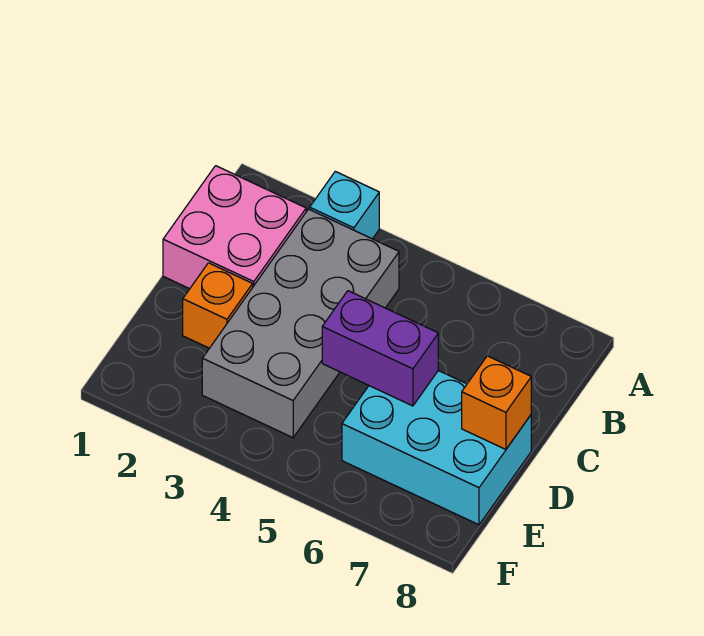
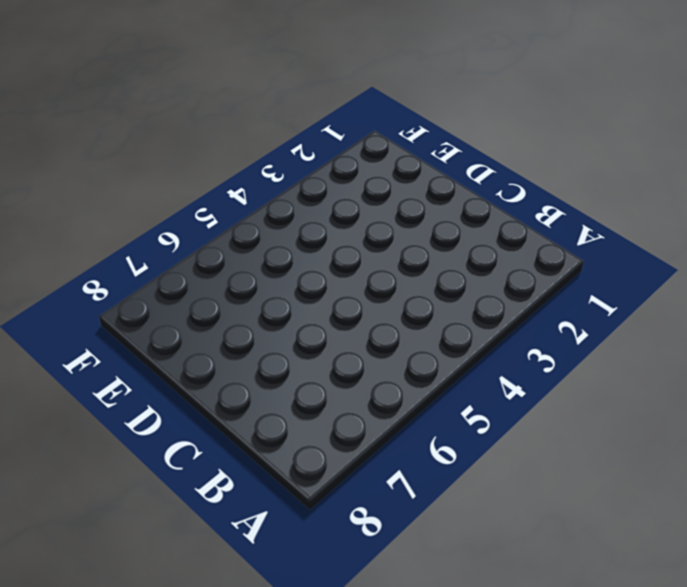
none -> cyan 1x1 brick [310,171,379,239]
none -> pink 2x2 brick [163,166,306,289]

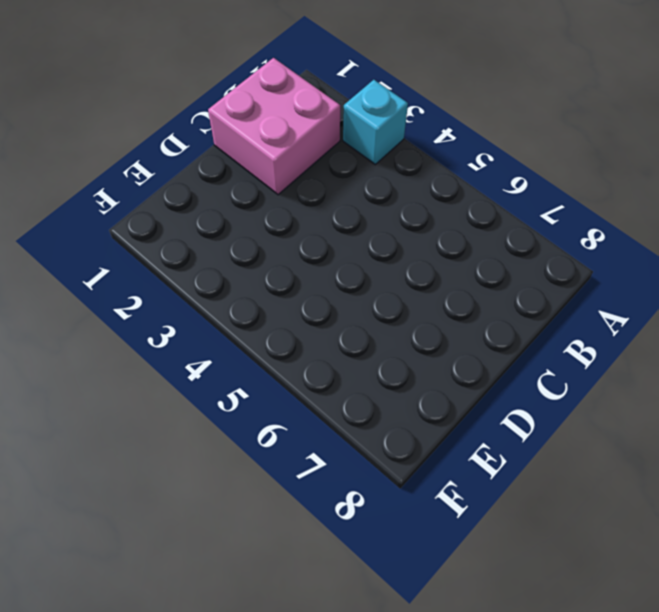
none -> grey 2x4 brick [202,209,399,438]
none -> orange 1x1 brick [183,263,253,348]

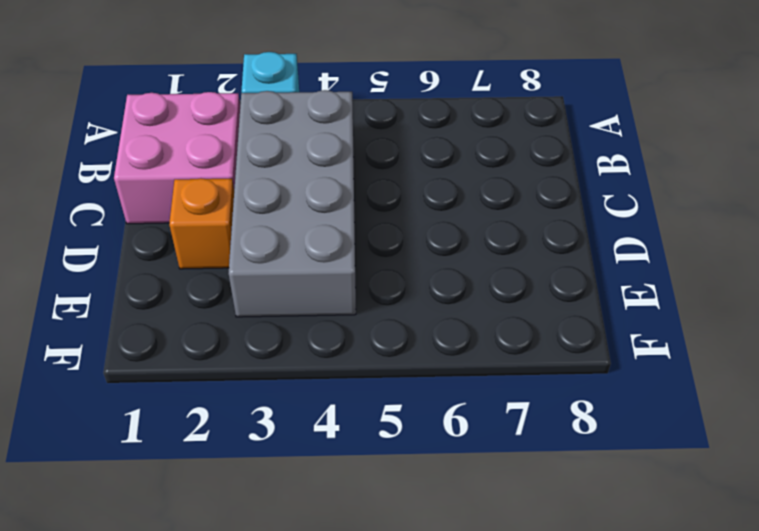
none -> cyan 2x3 brick [342,371,531,525]
none -> purple 1x2 brick [322,291,438,406]

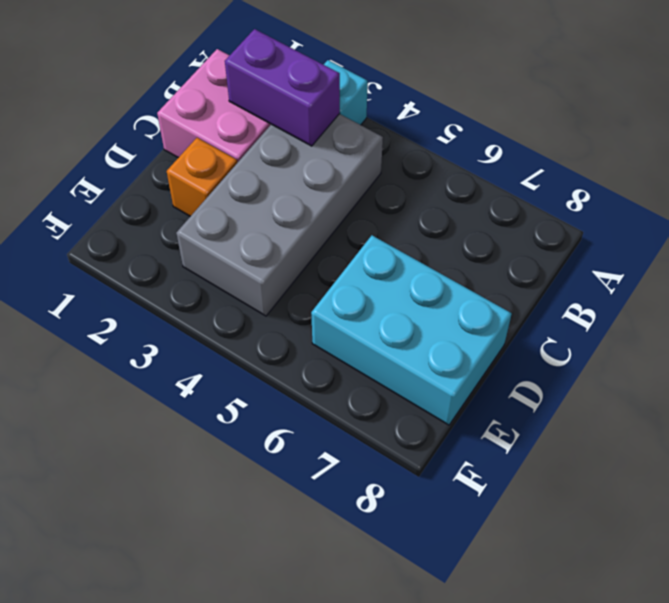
purple 1x2 brick [225,29,340,146] -> purple 1x2 brick moved to [322,291,438,406]
none -> orange 1x1 brick [462,356,531,449]

